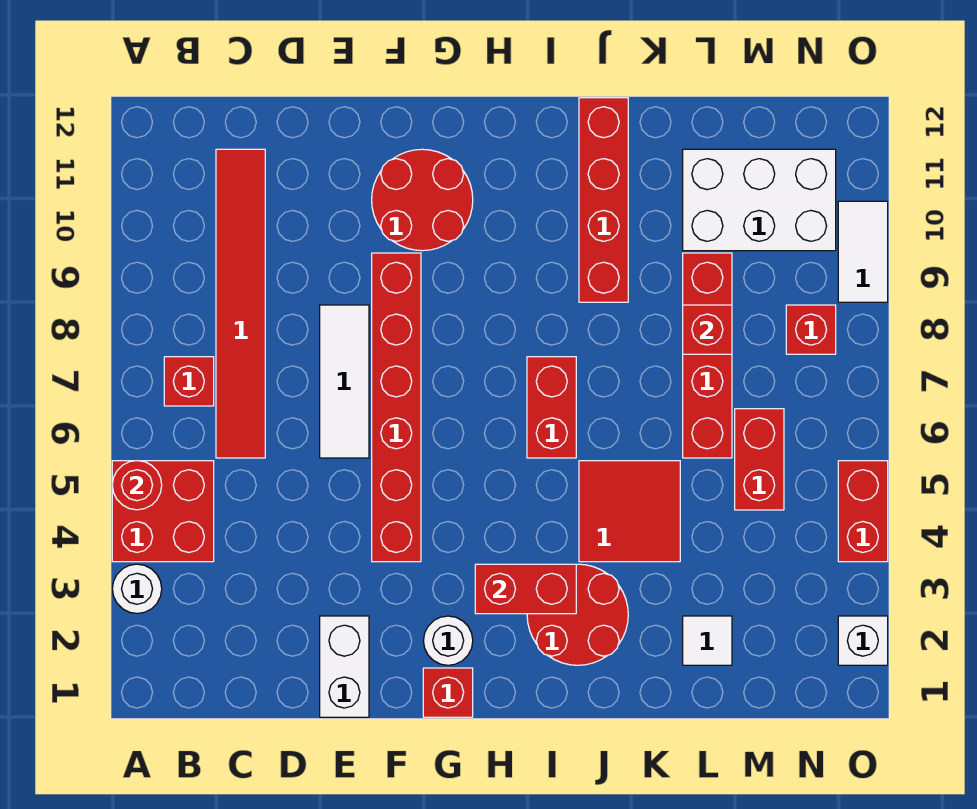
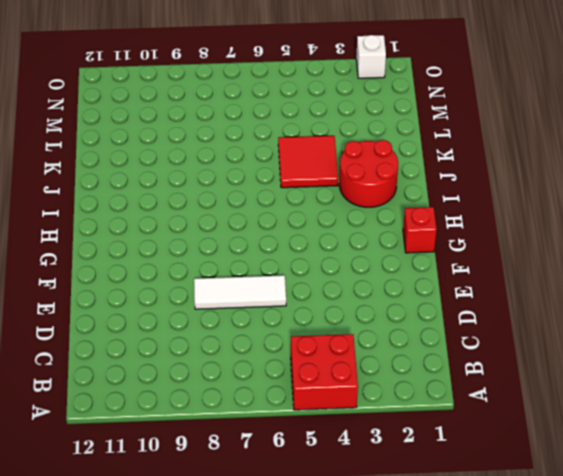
none -> white 1x1 round brick [112,564,162,613]
none -> red 1x1 brick [164,357,214,406]
none -> red 1x6 tile [216,149,265,458]

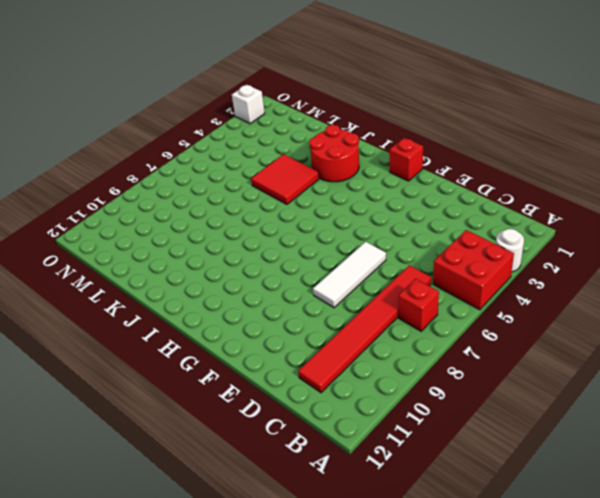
none -> white 1x2 brick [320,616,369,717]
none -> red 1x6 brick [372,253,421,562]
none -> red 2x2 round brick [372,149,473,251]

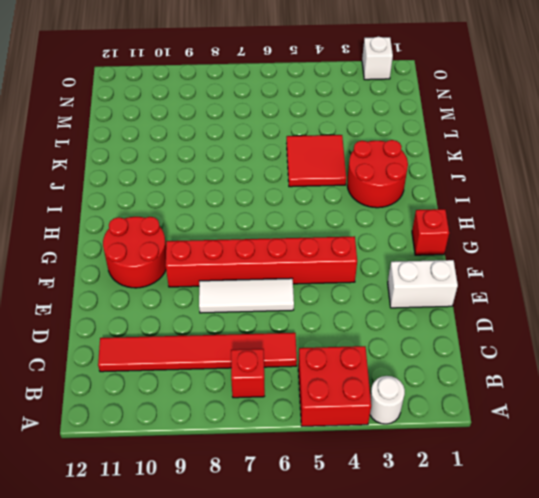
none -> white 1x1 round brick [423,616,473,665]
none -> red 1x2 brick [527,357,576,458]
none -> red 1x4 brick [579,98,628,302]

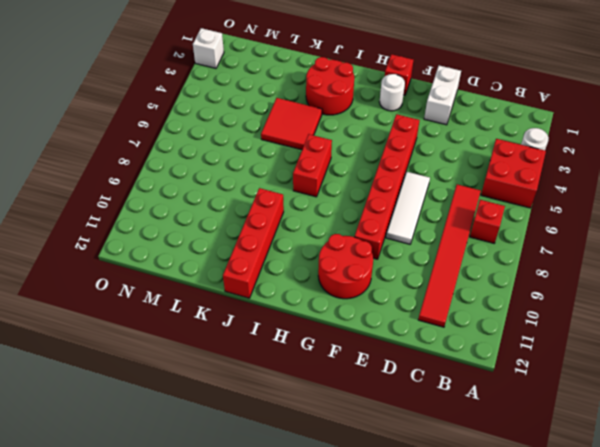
none -> white 1x1 tile [683,616,732,665]
none -> red 1x4 brick [683,253,732,458]
none -> white 2x3 brick [683,149,836,251]

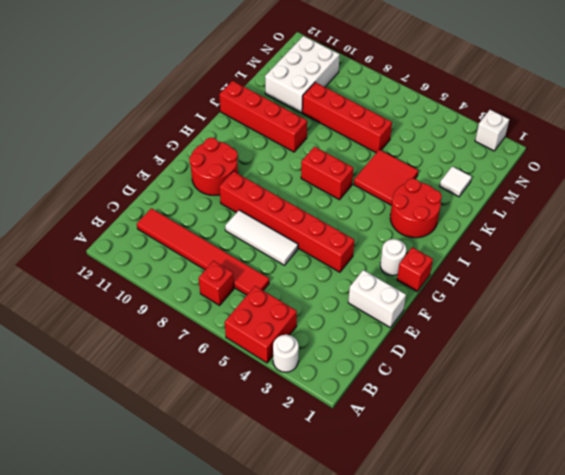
none -> red 1x2 brick [735,409,784,510]
none -> red 1x1 brick [786,305,836,354]
none -> red 1x2 brick [838,461,888,562]

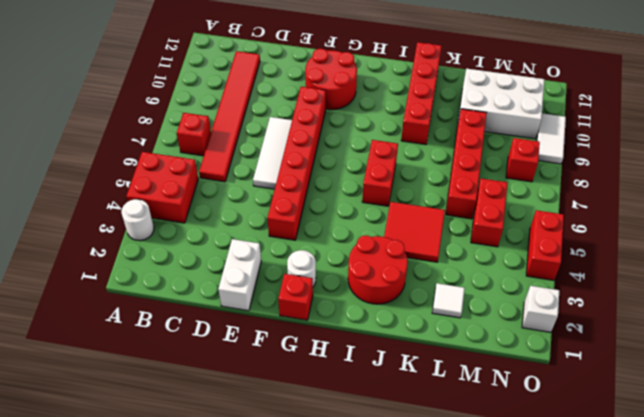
none -> red 1x1 round brick [112,461,162,510]
none -> red 1x2 brick [475,564,576,614]
none -> red 1x1 brick [683,305,732,354]

